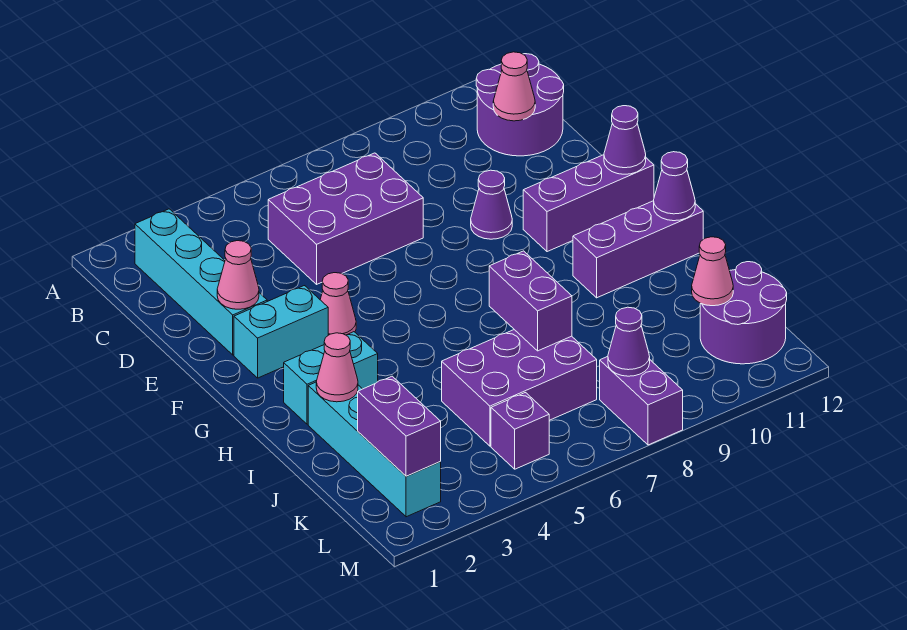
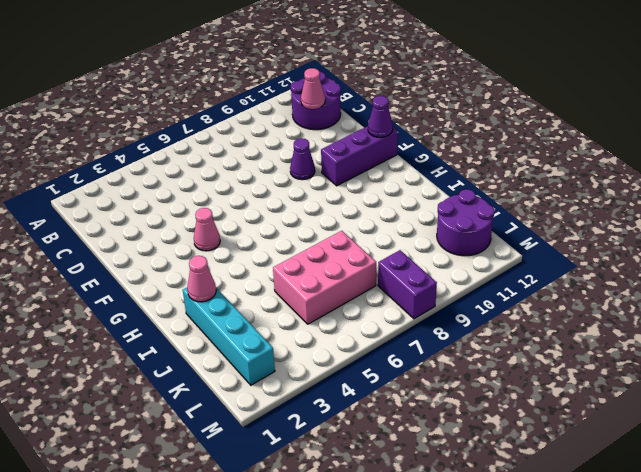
pink 2x3 brick [273,231,376,324] -> purple 2x3 brick [442,330,597,446]
none -> cyan 1x4 brick [135,209,267,355]
none -> purple 2x3 brick [268,153,423,284]
none -> cyan 1x2 brick [234,286,328,378]

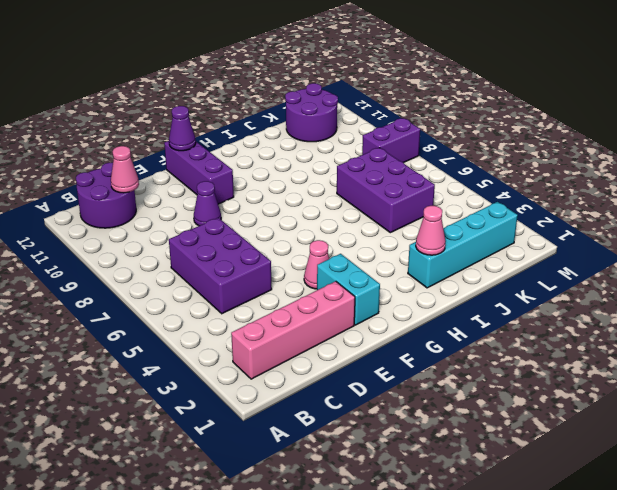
pink 1x4 brick [231,281,355,379] -> cyan 1x4 brick [135,209,267,355]
none -> cyan 1x2 brick [284,332,378,424]
none -> purple 1x3 brick [573,201,703,298]
none -> purple 1x1 brick [491,393,549,469]

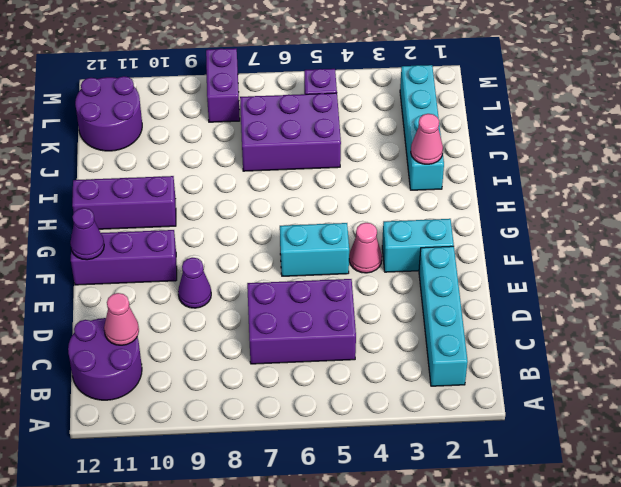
cyan 1x2 brick [280,223,349,276] -> cyan 1x2 brick moved to [284,332,378,424]
none -> pink 1x1 cone [217,241,259,309]
none -> purple 1x1 cone [654,152,695,221]
none -> purple 1x2 brick [489,251,572,351]

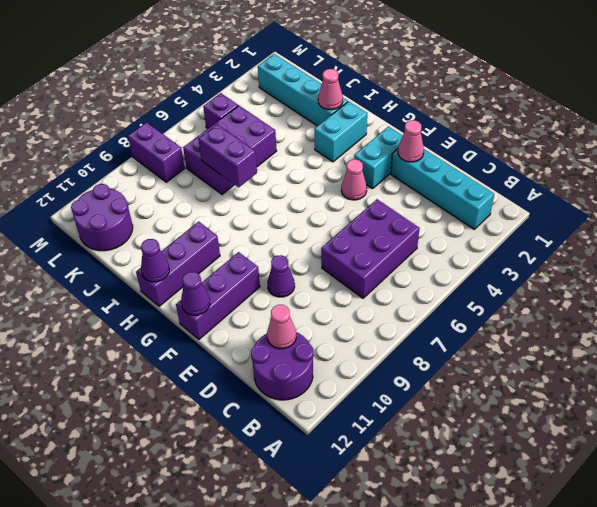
none -> purple 1x2 brick [358,376,441,476]
none -> pink 1x1 cone [692,237,733,306]
none -> purple 1x1 cone [608,307,650,376]

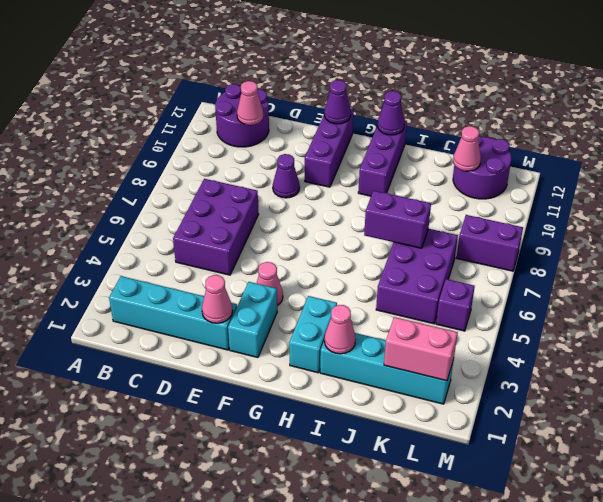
pink 1x2 brick [384,317,458,381] -> purple 1x2 brick [358,376,441,476]
none -> purple 1x1 cone [608,307,650,376]

